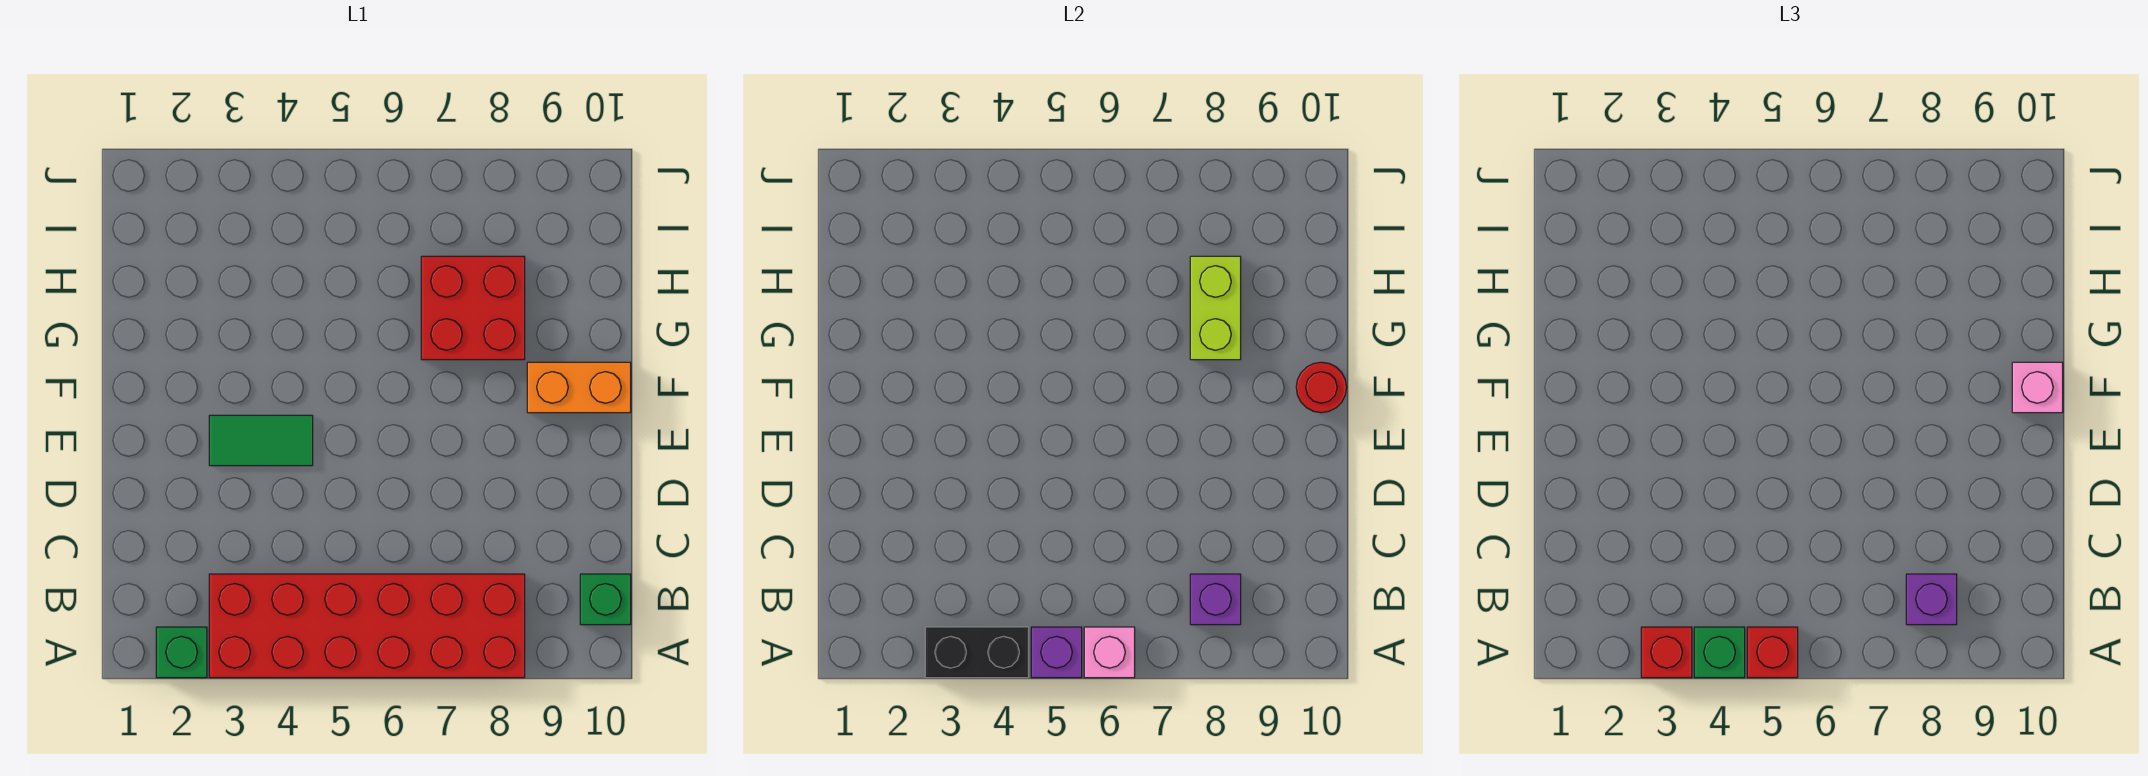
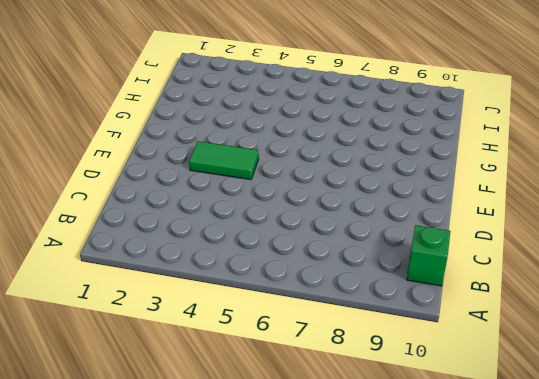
none -> green 1x1 brick [156,627,207,678]
none -> red 2x6 brick [209,574,525,678]
none -> orange 1x2 brick [527,362,631,413]

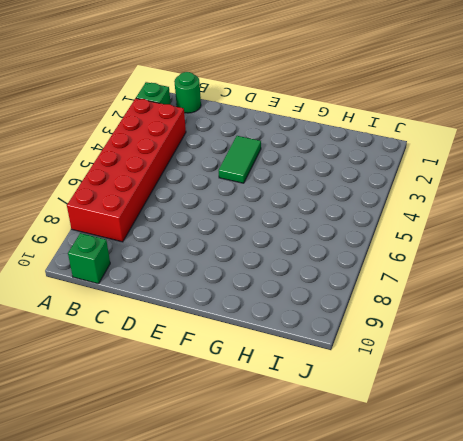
green 1x1 round brick [174,72,201,113] -> none
none -> orange 1x2 brick [527,362,631,413]
none -> red 2x2 brick [421,256,525,360]
none -> black 1x2 brick [925,627,1029,678]

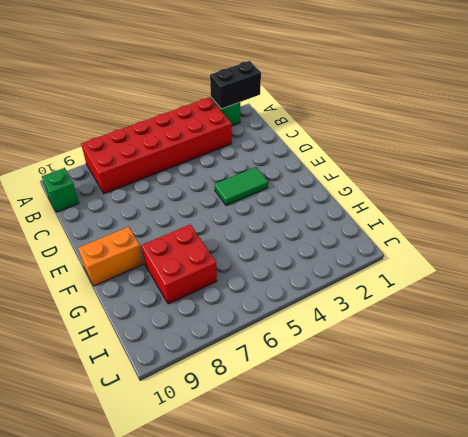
black 1x2 brick [210,61,261,109] -> black 1x2 brick moved to [925,627,1029,678]
none -> purple 1x1 brick [1031,627,1082,678]
none -> pink 1x1 brick [1084,627,1135,678]
none -> purple 1x1 brick [1190,574,1241,625]

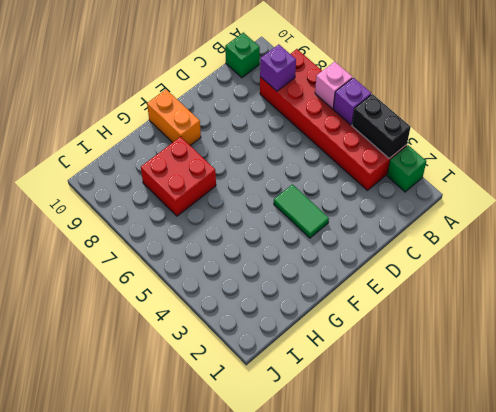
none -> red 1x1 round brick [1296,362,1347,413]
none -> lime 1x2 brick [1190,256,1241,360]
none -> red 1x1 brick [1641,627,1692,678]

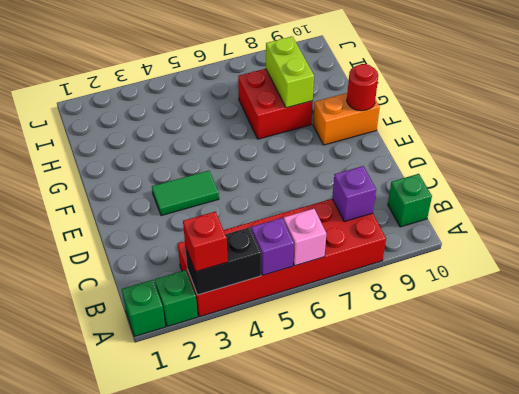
green 1x1 brick [122,280,165,336] -> green 1x1 brick moved to [1694,627,1745,678]
none -> red 1x1 brick [1747,627,1798,678]
none -> purple 1x1 brick [1906,574,1957,625]
none -> pink 1x1 brick [2012,362,2063,413]

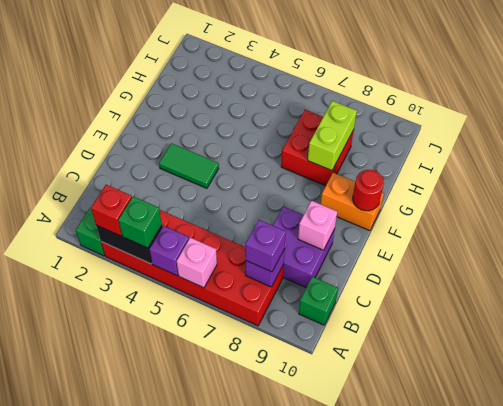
purple 2x2 brick [273,206,335,288] -> none
pink 1x1 brick [298,201,337,250] -> pink 1x1 brick moved to [2012,362,2063,413]
none -> red 1x1 brick [1747,627,1798,678]

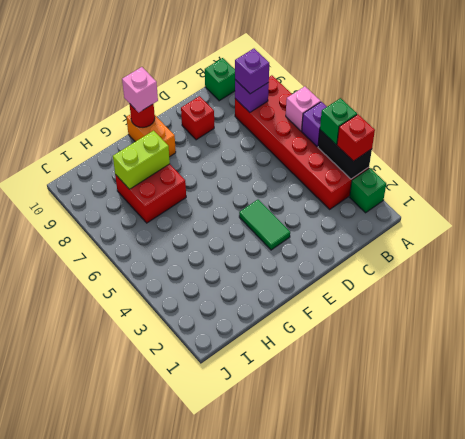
red 1x1 brick [181,96,214,140] -> red 1x1 brick moved to [1747,627,1798,678]

